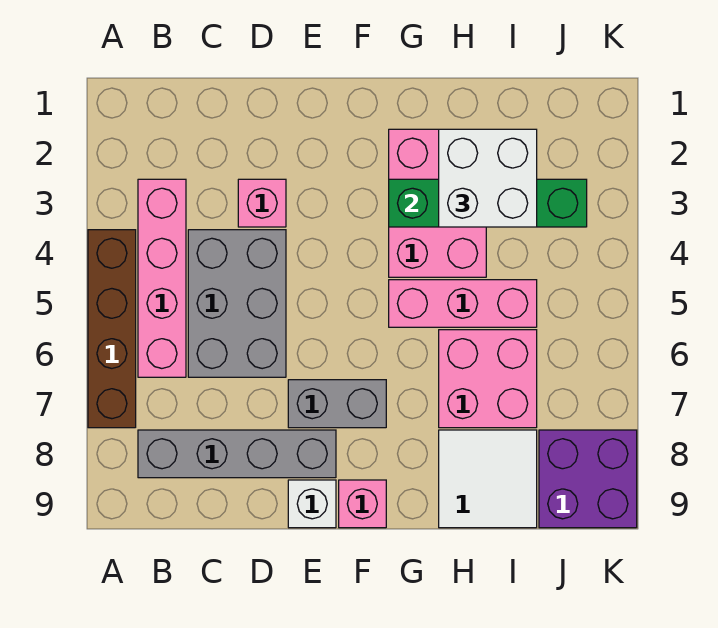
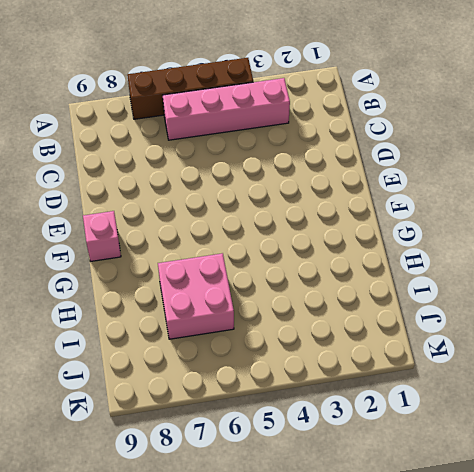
none -> grey 1x4 brick [138,430,336,478]
none -> grey 2x3 brick [188,230,286,377]
none -> pink 1x1 brick [238,179,286,227]

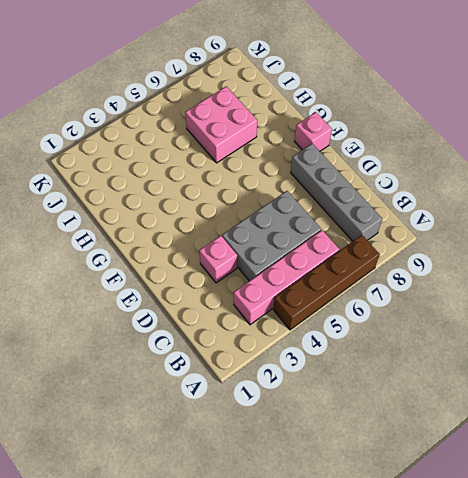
none -> grey 1x2 brick [288,380,386,428]
none -> white 1x1 brick [288,480,336,528]
none -> pink 2x3 brick [389,129,486,277]

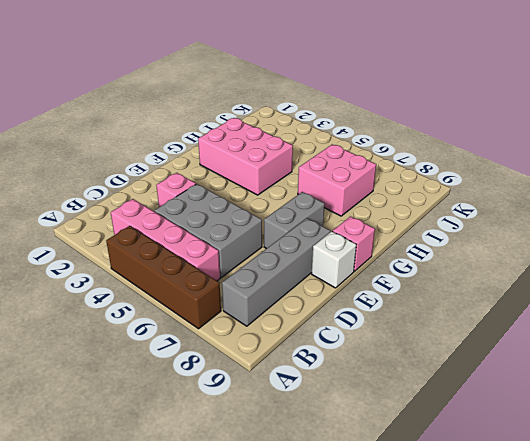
none -> pink 1x3 brick [389,280,537,327]
none -> white 2x2 tile [439,430,537,528]
none -> purple 2x2 brick [539,430,637,528]

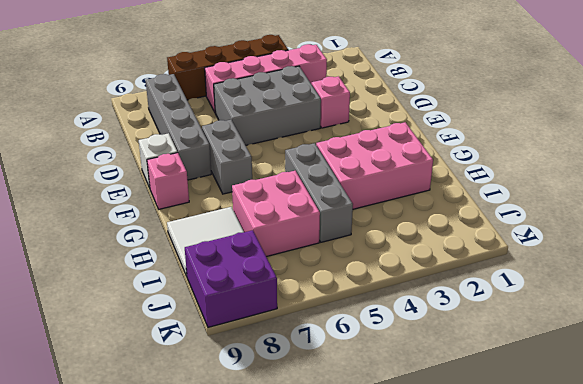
grey 1x3 brick [285,143,353,242] -> pink 1x3 brick [389,280,537,327]
none -> green 1x4 brick [389,179,587,227]
none -> white 2x2 brick [439,129,537,227]

